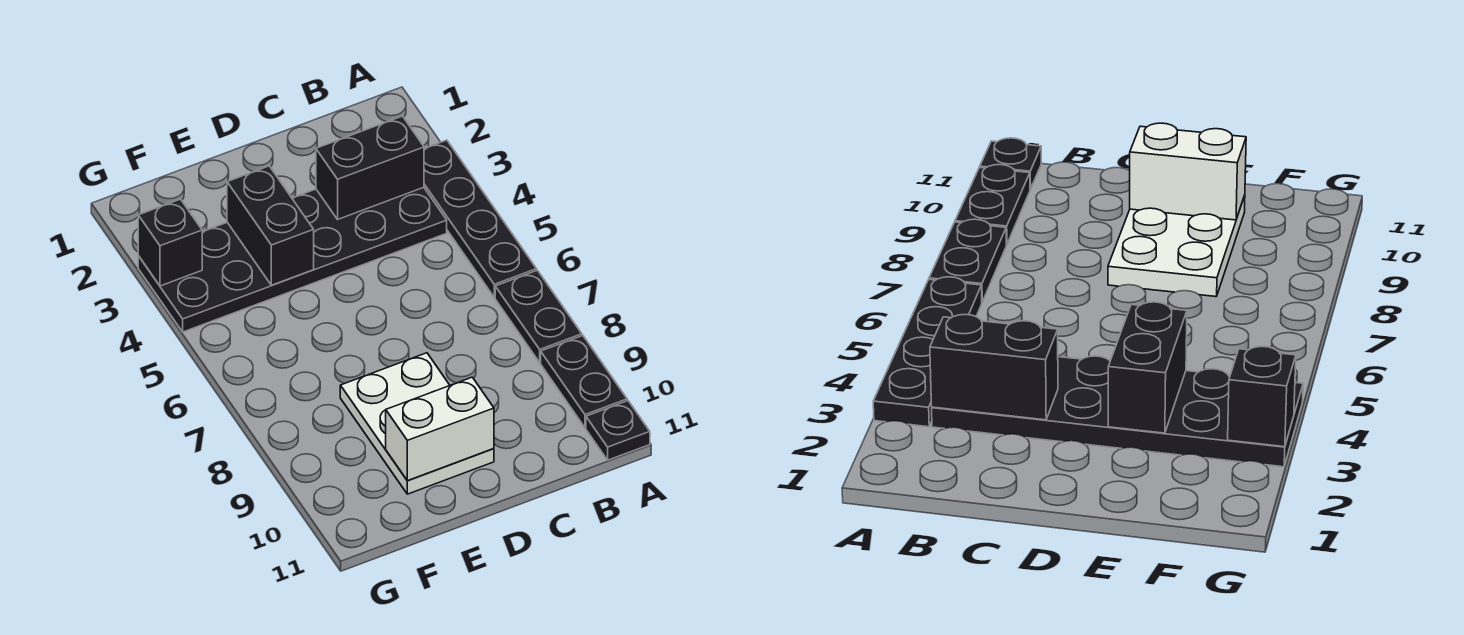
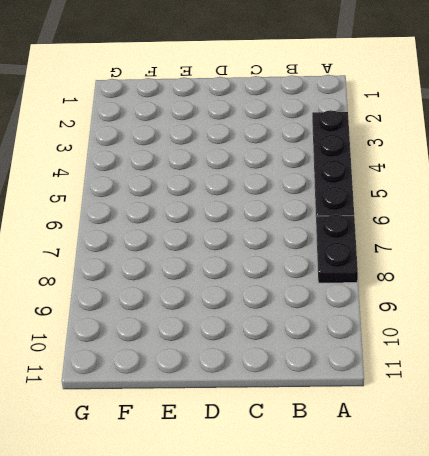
none -> black 1x2 plate [541,336,627,428]
none -> black 1x1 plate [586,401,650,460]

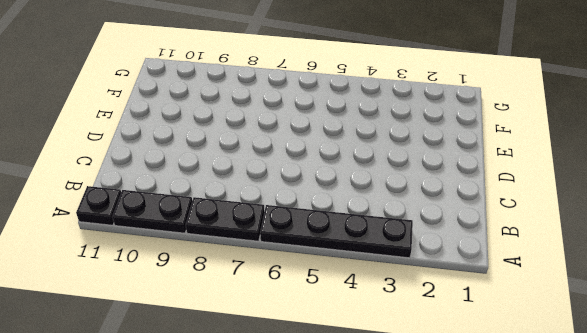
none -> black 2x6 plate [138,187,447,332]
none -> white 2x3 plate [340,353,494,494]

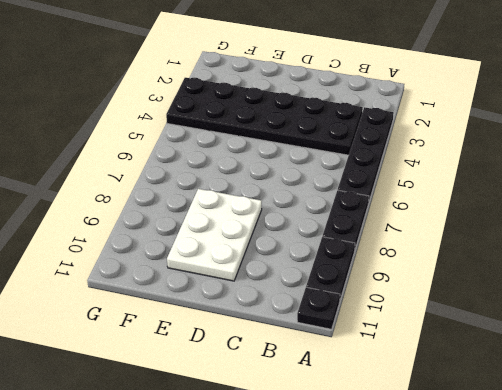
none -> black 1x2 brick [316,116,424,219]
none -> white 1x2 brick [386,377,494,481]

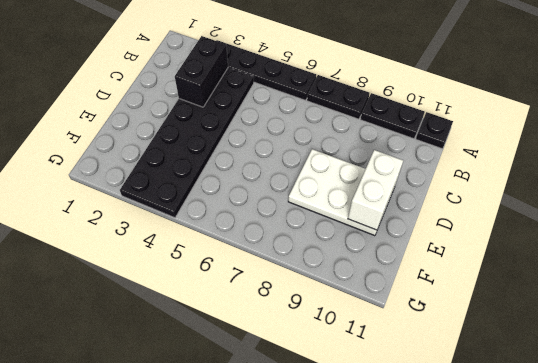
none -> black 1x2 brick [227,166,314,285]
none -> black 1x1 brick [138,199,202,286]

